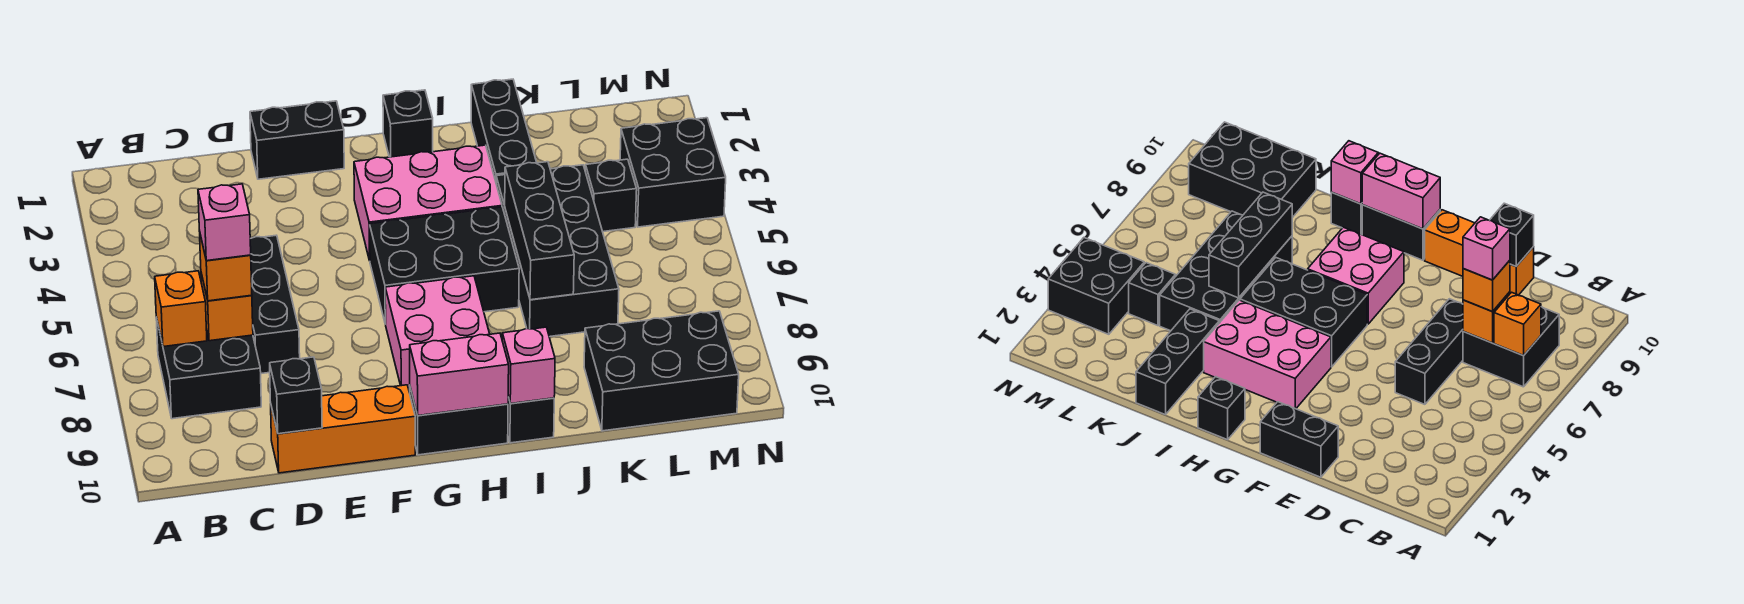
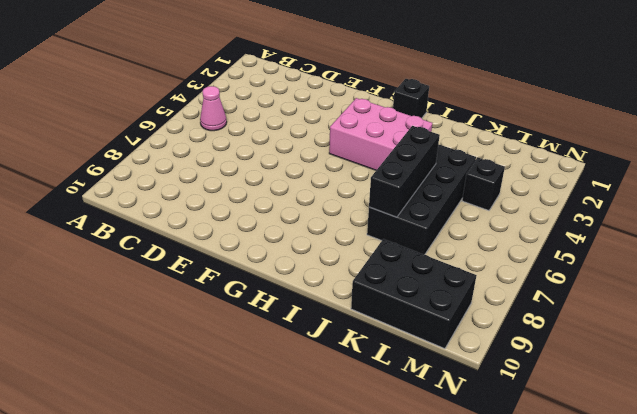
pink 1x1 cone [200,86,227,131] -> none
none -> black 2x2 brick [156,317,261,419]
none -> black 1x3 brick [250,235,300,374]
none -> orange 1x3 brick [271,385,415,473]

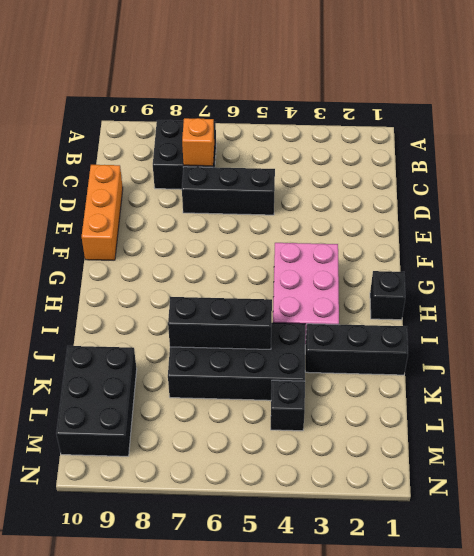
none -> black 1x2 brick [250,101,344,179]
none -> black 2x3 brick [370,207,519,324]
none -> pink 2x2 brick [385,276,489,388]

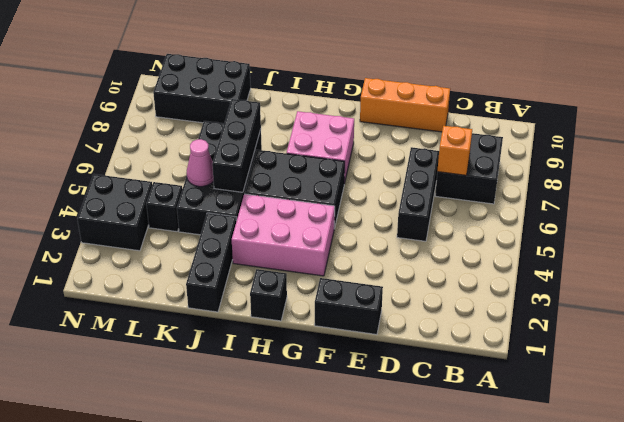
pink 1x1 cone [186,139,214,187] -> none
none -> black 1x2 brick [410,388,508,455]
none -> black 1x1 brick [508,397,554,443]
none -> orange 1x1 brick [155,271,207,347]

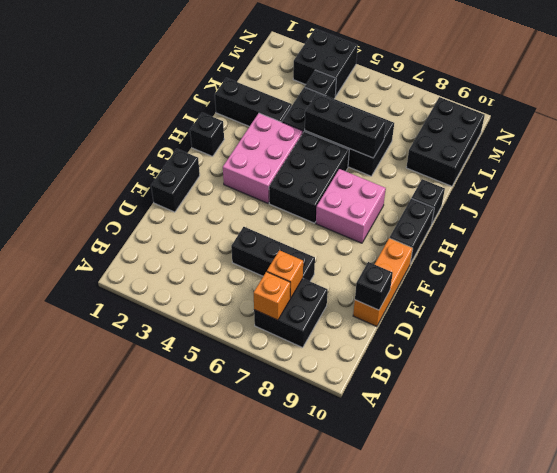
none -> pink 1x2 brick [410,333,509,416]
none -> pink 1x1 brick [502,327,555,404]
none -> orange 1x1 brick [200,235,252,301]

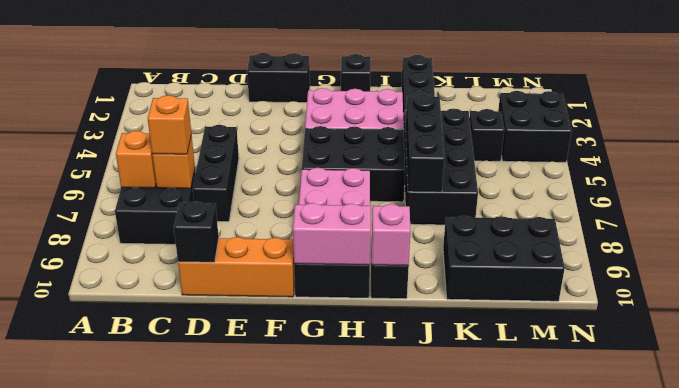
none -> pink 1x1 brick [198,184,251,261]

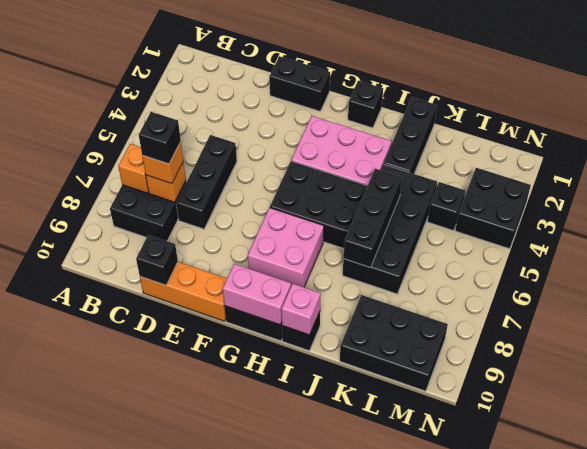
black 1x1 brick [139,112,181,164] -> pink 1x1 brick [198,184,251,261]

